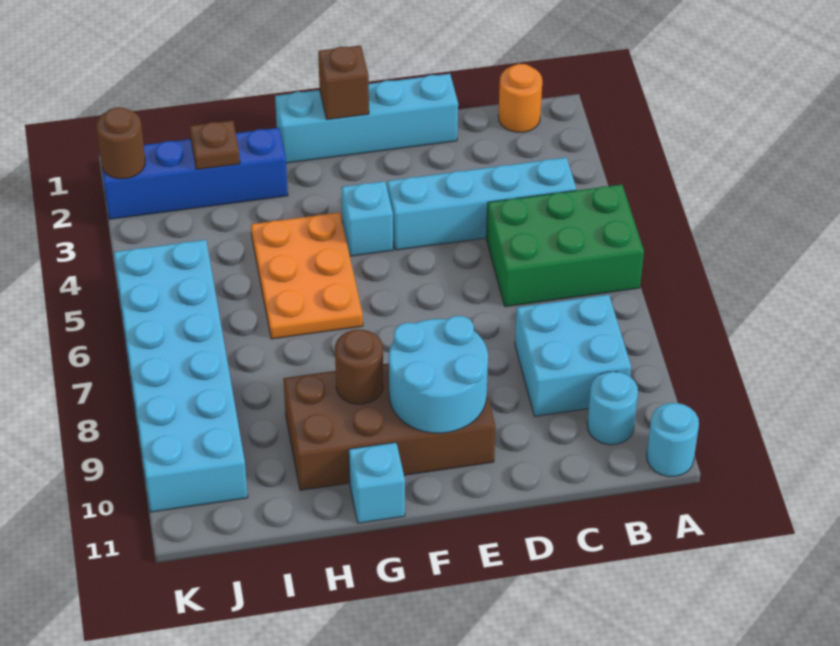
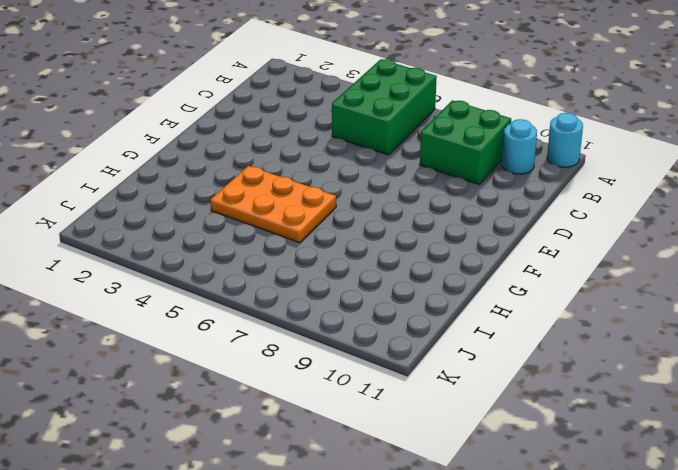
green 2x2 brick [420,100,511,184] -> cyan 2x2 brick [515,295,631,416]
none -> orange 1x1 round brick [498,64,542,132]
none -> cyan 1x4 brick [387,157,576,250]
none -> cyan 1x4 brick [275,74,458,163]

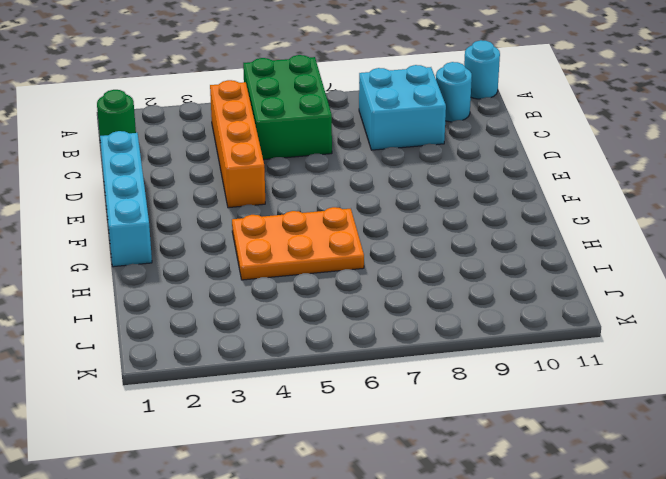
green 1x1 round brick [97,90,136,136] -> orange 1x1 round brick [498,64,542,132]
orange 1x4 brick [210,80,265,208] -> cyan 1x4 brick [387,157,576,250]
none -> brown 2x4 brick [283,363,496,490]
none -> cyan 1x1 brick [341,181,393,256]
none -> cyan 1x1 brick [349,442,405,523]

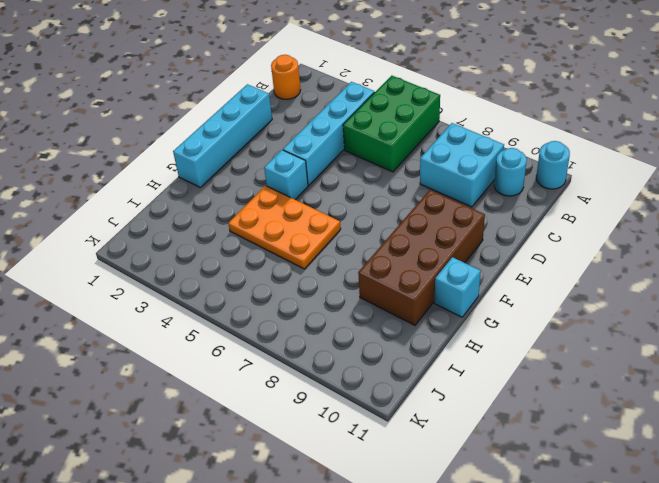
none -> blue 1x4 brick [102,128,288,219]
none -> cyan 2x6 brick [114,240,248,512]
none -> cyan 2x2 round brick [389,316,488,433]

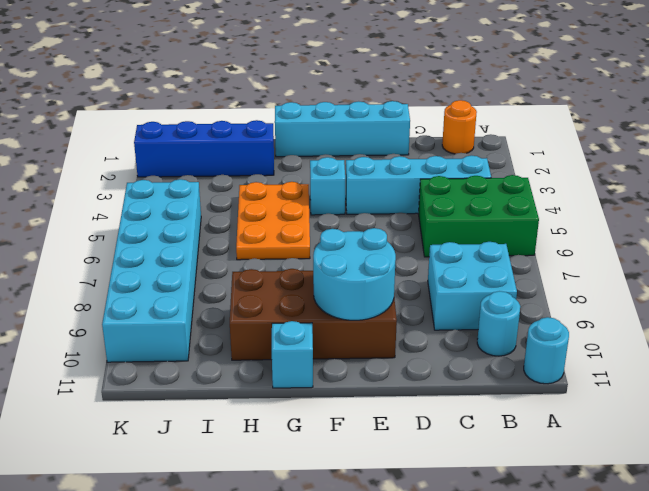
none -> brown 1x1 brick [318,45,369,120]
none -> brown 1x1 round brick [335,330,383,404]
none -> brown 1x1 plate [190,121,240,169]

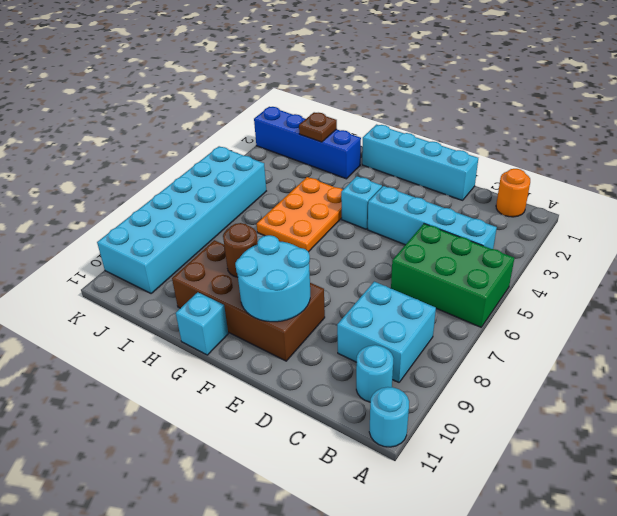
none -> brown 1x1 brick [318,45,369,120]
none -> brown 1x1 round brick [96,107,145,179]

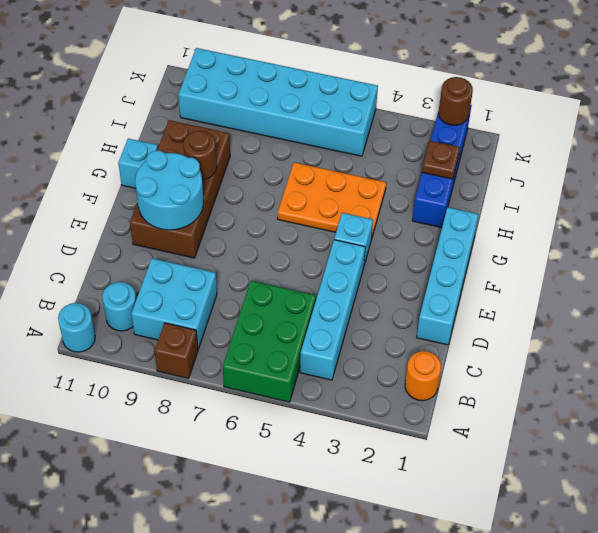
brown 1x1 brick [154,323,198,379] -> brown 1x1 brick moved to [318,45,369,120]

